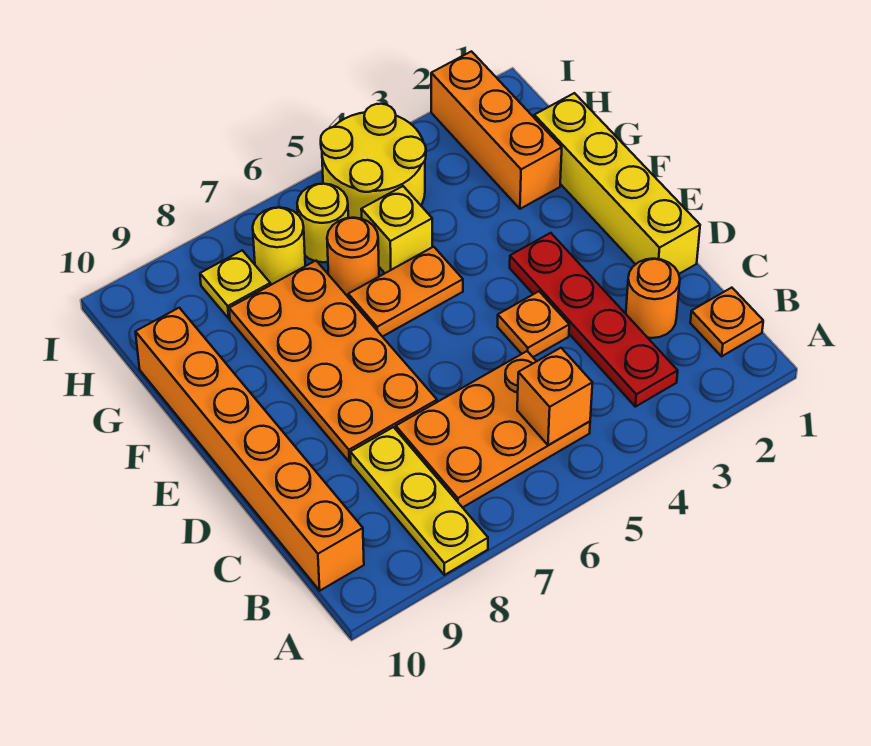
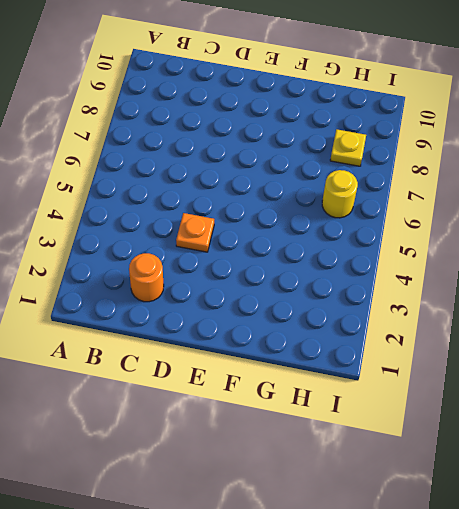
none -> yellow 1x3 plate [350,427,488,575]
none -> orange 1x1 plate [690,288,763,356]
none -> red 1x4 plate [510,233,678,407]

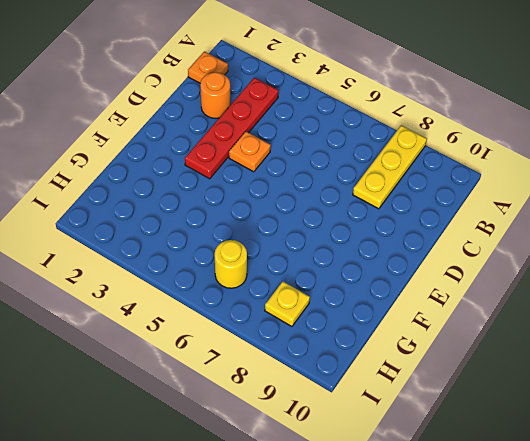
none -> orange 2x3 plate [396,351,590,508]
none -> orange 1x6 brick [136,308,364,591]
none -> yellow 1x4 brick [534,93,700,274]

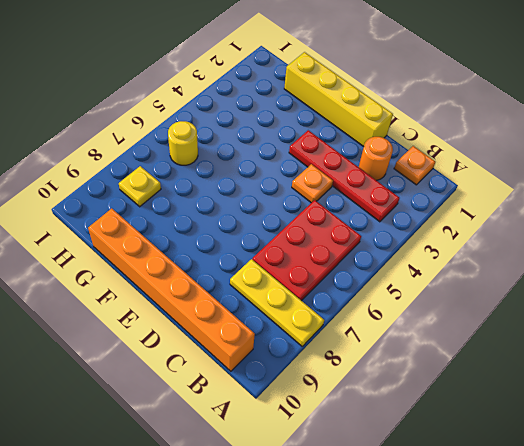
red 2x3 plate [252,200,361,301] -> orange 2x3 plate [396,351,590,508]
none -> orange 2x4 plate [229,261,437,462]
none -> orange 1x2 plate [348,247,463,337]
none -> orange 1x3 brick [431,51,562,209]

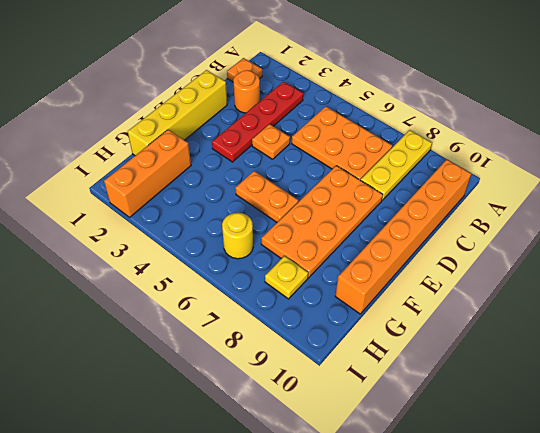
none -> yellow 1x1 brick [361,186,432,273]
none -> orange 1x1 round brick [327,218,379,296]
none -> yellow 2x2 round brick [321,104,426,219]

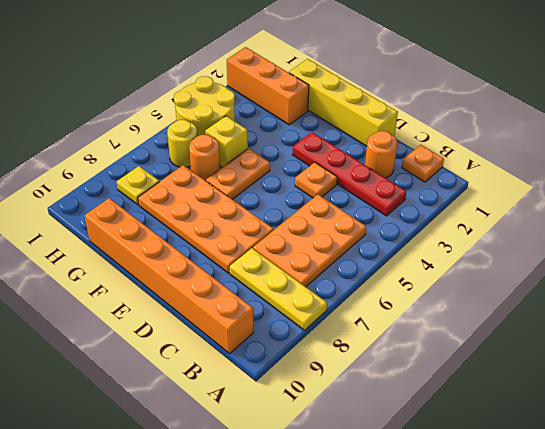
none -> yellow 1x1 round brick [253,208,305,285]
none -> orange 1x1 brick [517,348,592,445]

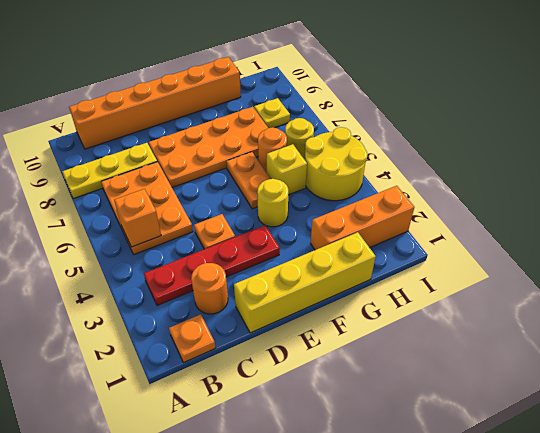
yellow 1x1 round brick [257,179,288,227] -> yellow 1x1 round brick moved to [253,208,305,285]

